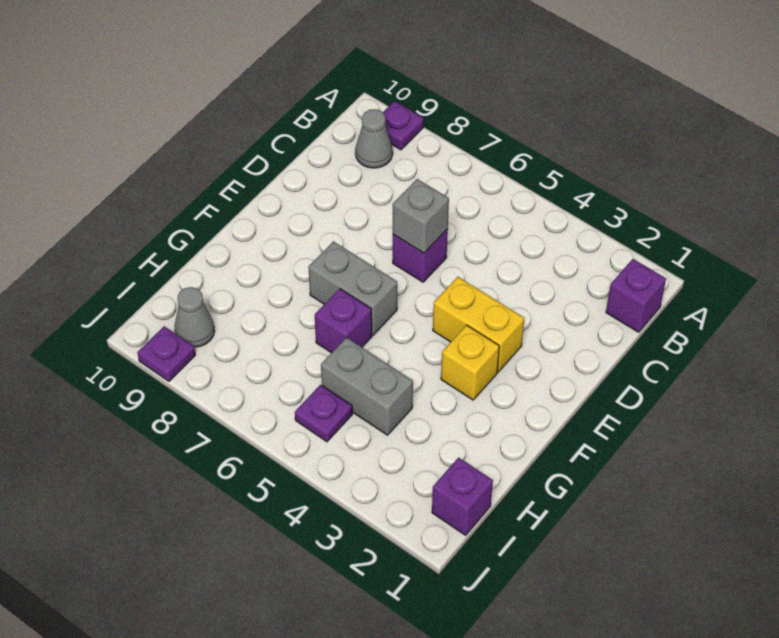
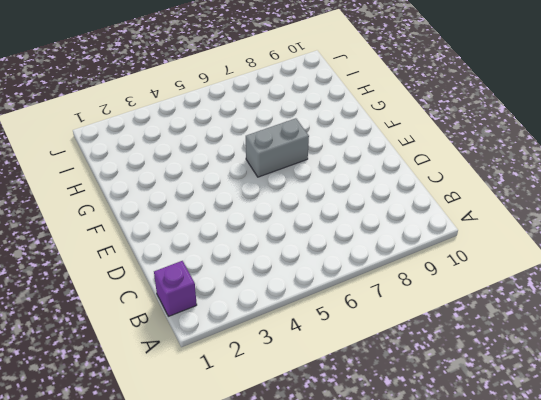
none -> purple 1x1 plate [383,101,424,150]
none -> grey 1x1 cone [355,109,393,168]
none -> purple 1x1 brick [393,229,448,282]

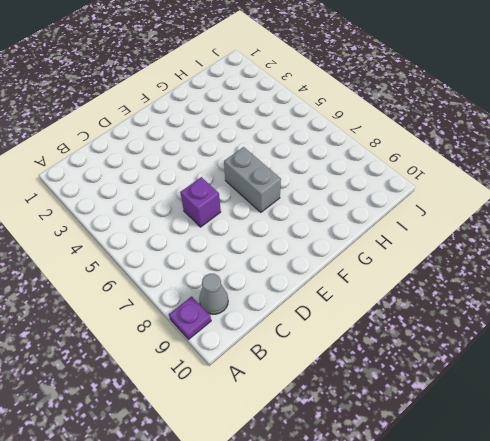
none -> purple 1x1 brick [606,259,666,332]
none -> yellow 1x2 brick [433,277,524,372]
none -> yellow 1x1 brick [441,325,499,400]

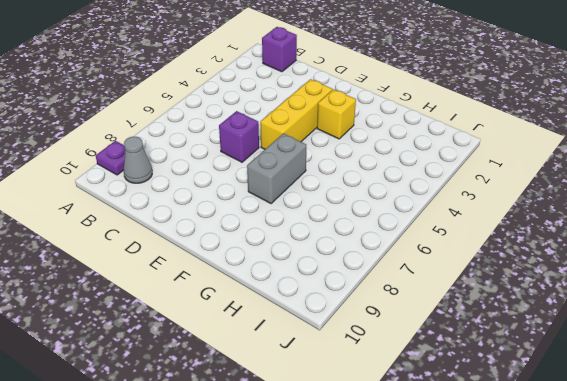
yellow 1x3 brick [260,79,332,149] -> yellow 1x2 brick [433,277,524,372]
none -> purple 1x1 brick [315,289,372,353]
none -> grey 1x2 brick [321,337,413,435]
none -> purple 1x1 brick [432,458,493,535]

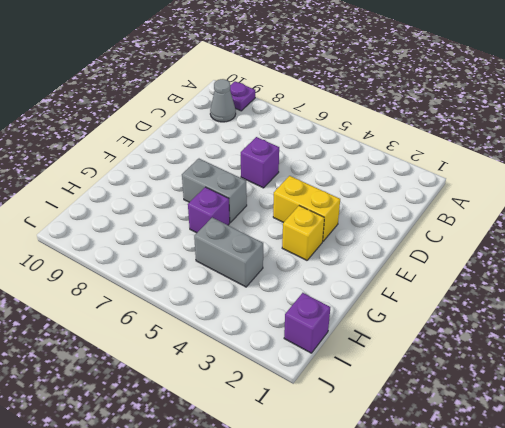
none -> purple 1x1 brick [606,259,666,332]
none -> purple 1x1 plate [295,385,353,442]
none -> grey 1x1 cone [175,287,215,347]

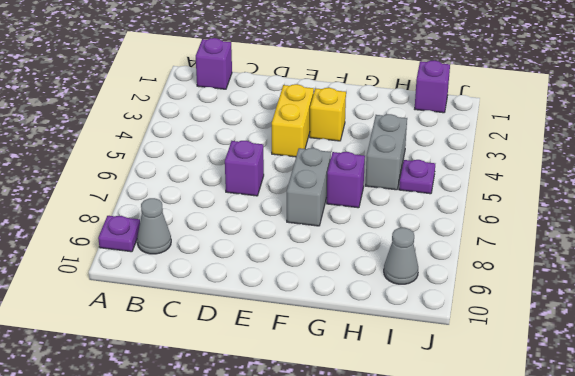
none -> purple 1x1 plate [137,326,195,381]
none -> grey 1x1 brick [393,179,449,253]

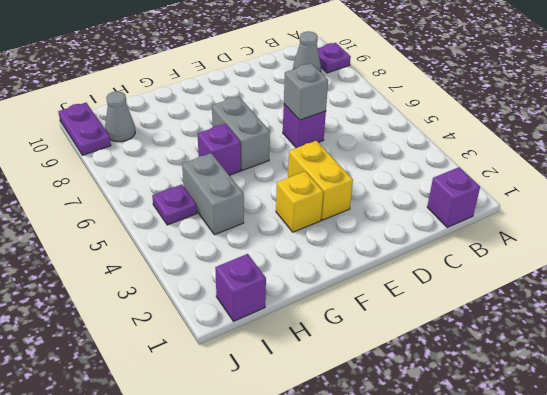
purple 1x2 plate [58,103,111,155] -> purple 1x1 plate [137,326,195,381]

